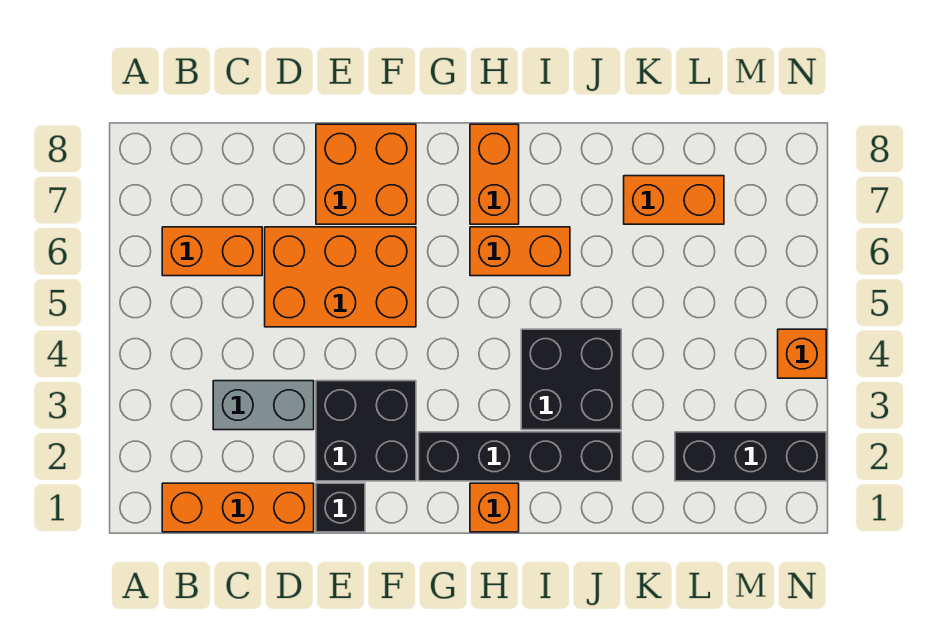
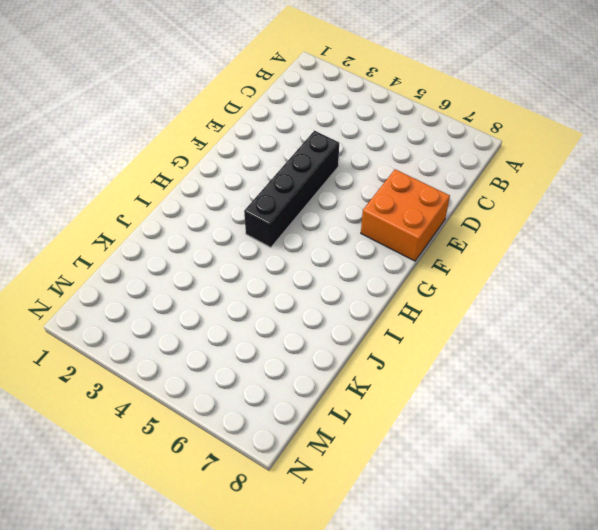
black 1x4 brick [244,131,339,247] -> black 1x4 brick moved to [419,432,621,481]
none -> orange 1x3 brick [162,483,314,532]
none -> orange 1x2 brick [162,227,262,276]
none -> grey 1x2 brick [213,381,314,430]

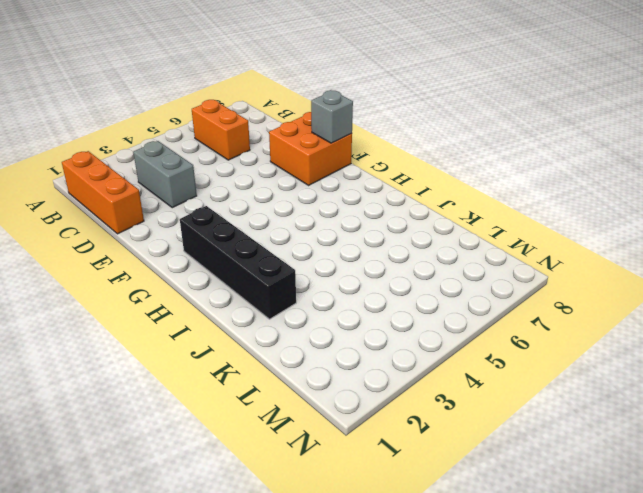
grey 1x1 brick [311,90,353,143] -> none
none -> orange 2x3 brick [265,227,416,327]
none -> black 1x1 brick [316,483,365,532]
none -> black 2x2 brick [316,381,416,481]

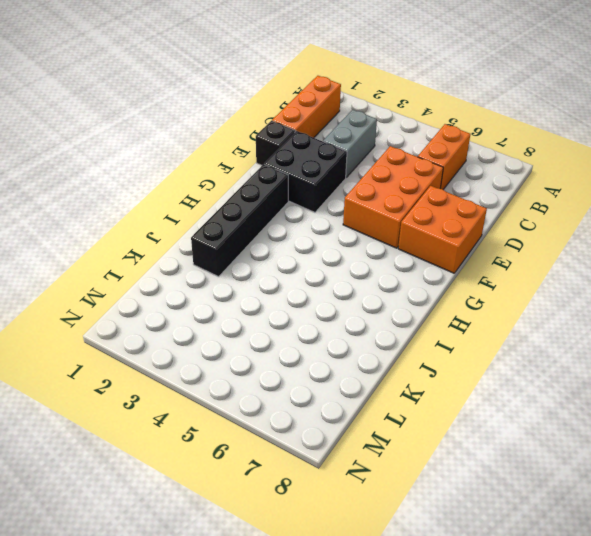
none -> orange 1x1 brick [470,483,519,532]
none -> orange 1x2 brick [470,227,570,276]
none -> orange 1x2 brick [470,124,519,224]

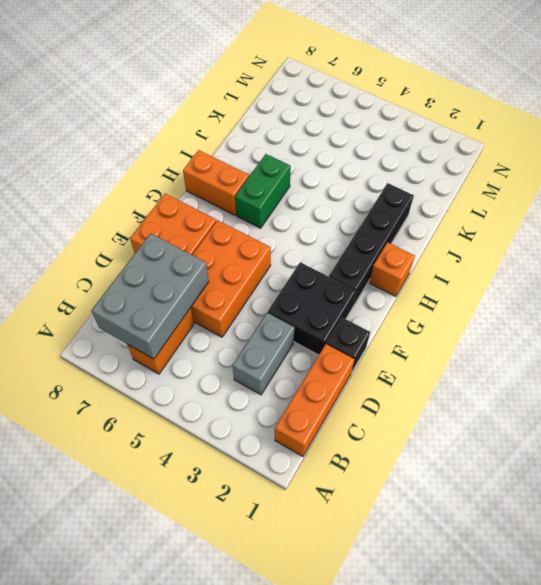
grey 2x3 brick [91,233,209,359] -> none
green 1x2 brick [235,154,291,228] -> orange 1x2 brick [470,227,570,276]
none -> black 2x2 brick [521,329,621,430]
none -> orange 1x2 brick [624,176,724,224]
none -> black 1x3 brick [675,432,826,481]

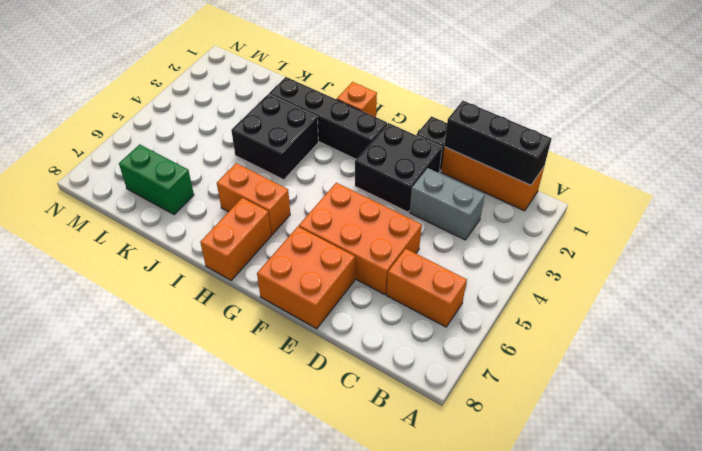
black 1x3 brick [444,101,552,185] -> black 1x3 brick moved to [675,432,826,481]
green 1x2 brick [119,144,194,215] -> orange 1x2 brick [624,176,724,224]
none -> orange 1x1 brick [778,329,826,378]

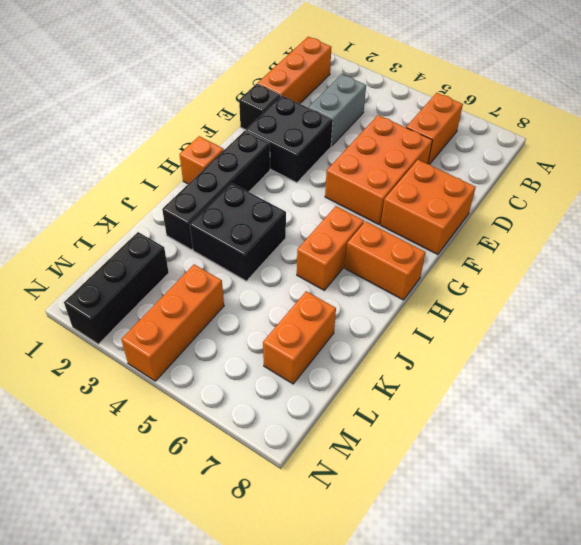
orange 1x3 brick [121,265,224,381] -> orange 1x1 brick [778,329,826,378]

